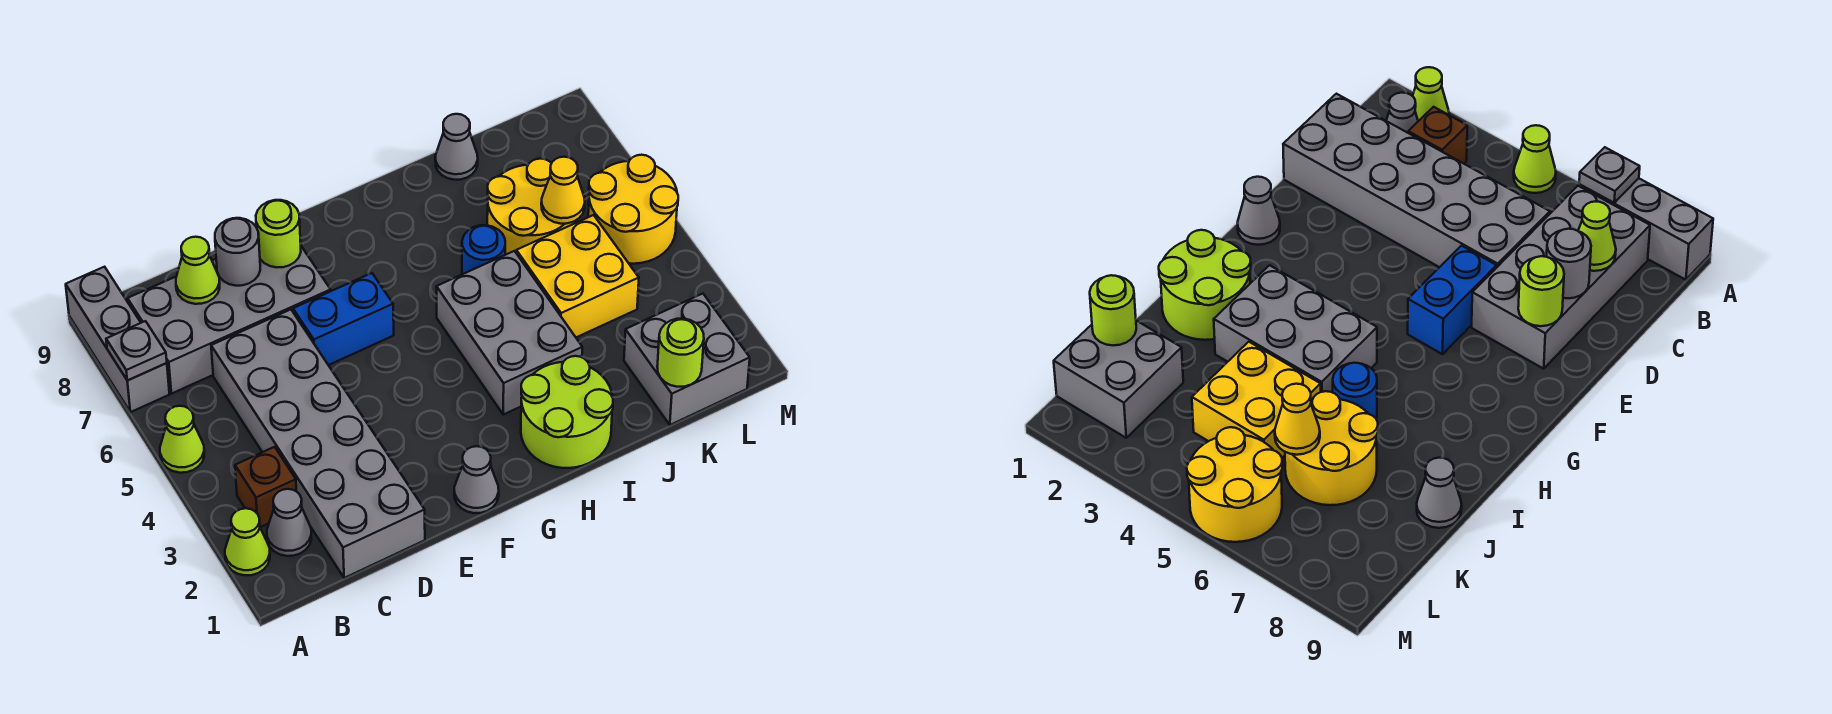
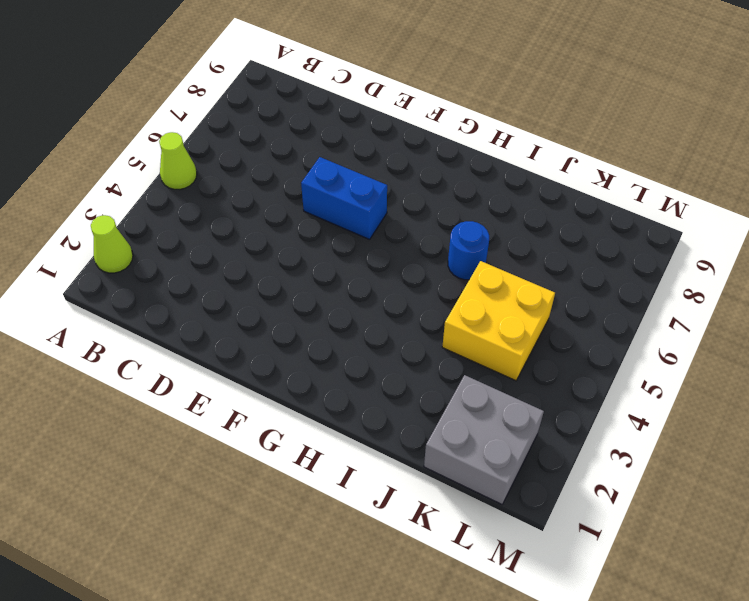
none -> grey 1x3 brick [66,267,170,412]
none -> grey 1x1 cone [267,489,312,556]
none -> brown 1x1 brick [235,447,296,527]

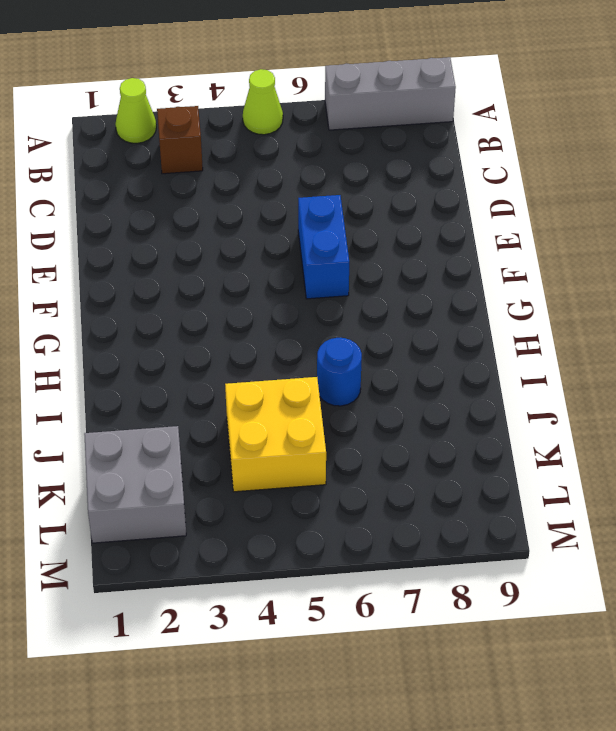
none -> grey 1x1 cone [267,489,312,556]
none -> grey 2x4 brick [128,246,331,394]
none -> grey 2x6 brick [211,310,425,578]

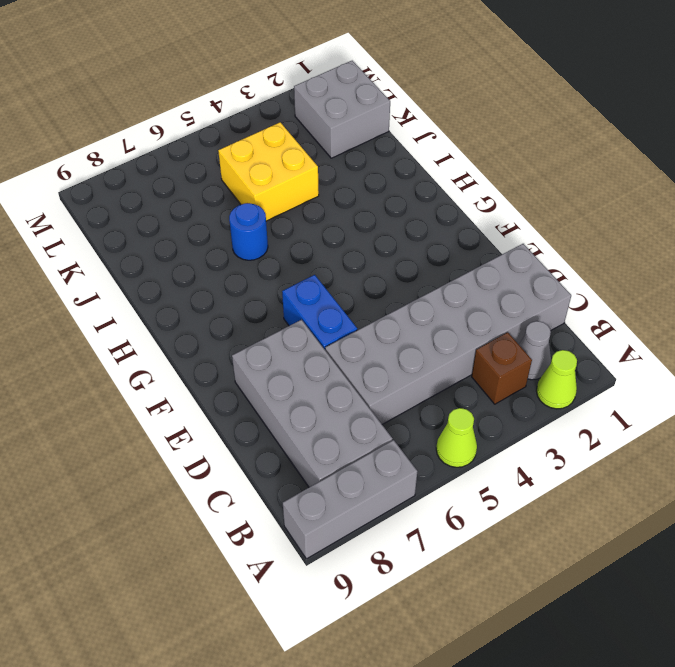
none -> grey 1x1 cone [454,446,499,513]
none -> lime 2x2 round brick [521,356,613,468]
none -> grey 2x3 brick [436,251,582,414]

